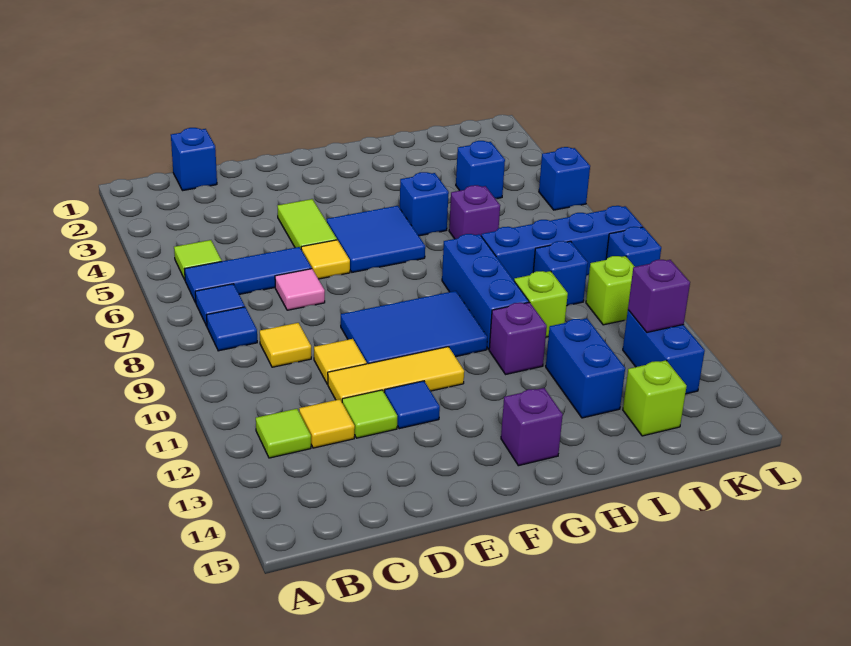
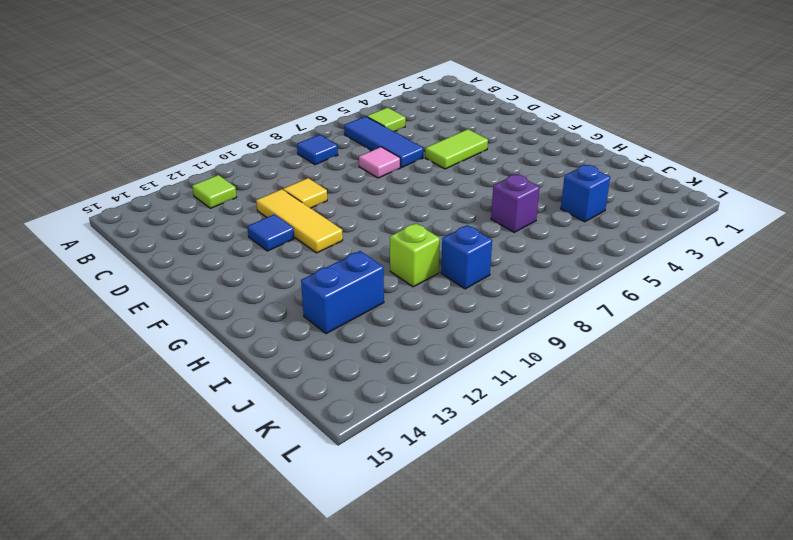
none -> blue 1x1 tile [195,284,245,326]
none -> blue 1x1 brick [171,128,217,191]
none -> yellow 1x1 tile [260,323,311,367]
none -> yellow 1x1 tile [299,399,355,448]

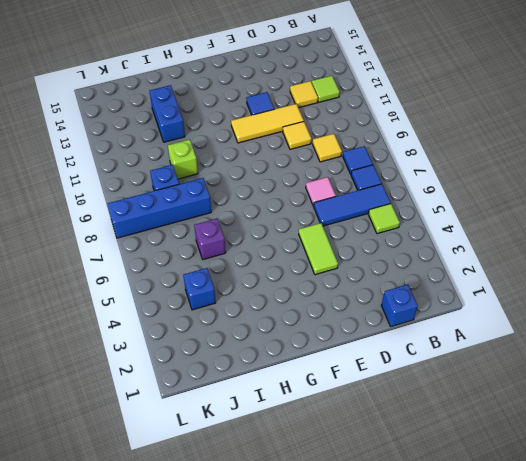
none -> lime 1x1 tile [342,390,397,438]
none -> yellow 1x1 tile [301,240,350,279]
none -> blue 2x3 tile [341,291,487,364]
none -> blue 2x2 tile [327,206,425,272]

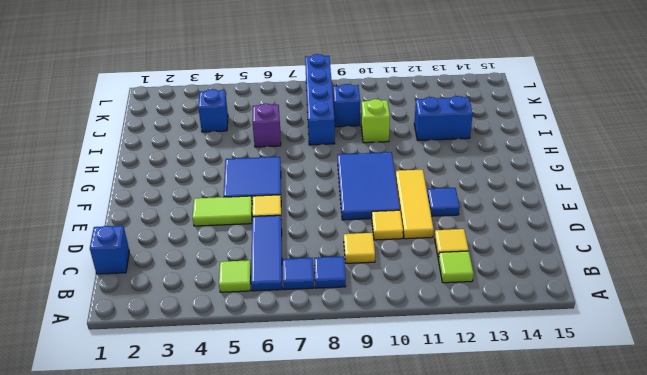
none -> pink 1x1 tile [275,269,325,310]
none -> lime 1x1 tile [342,390,397,438]
none -> purple 1x1 brick [501,388,563,466]
none -> blue 1x1 brick [400,172,449,236]

